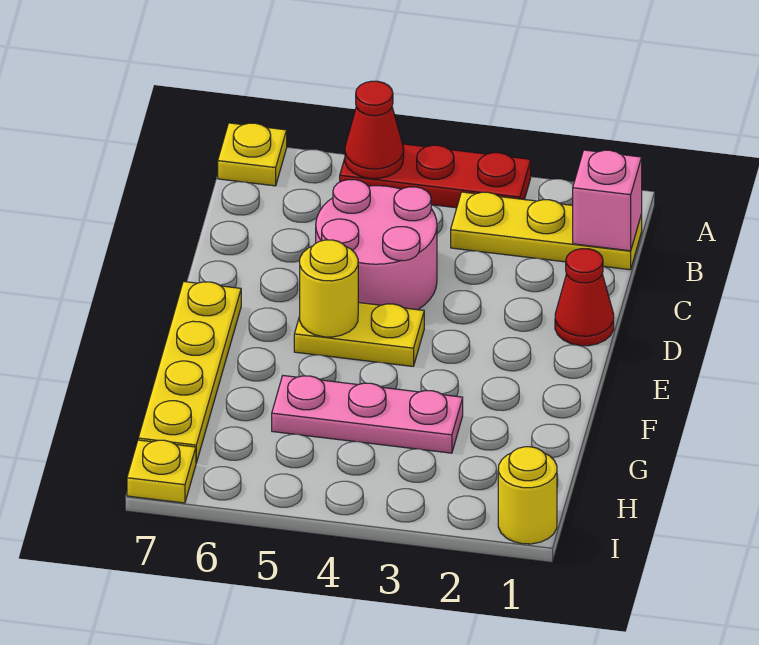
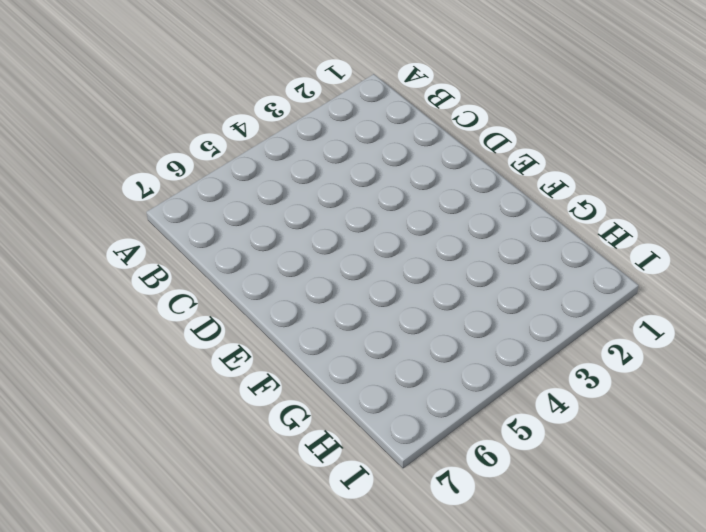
none -> red 1x3 plate [340,144,531,208]
none -> yellow 1x1 plate [218,123,287,186]
none -> yellow 1x3 plate [451,192,642,270]

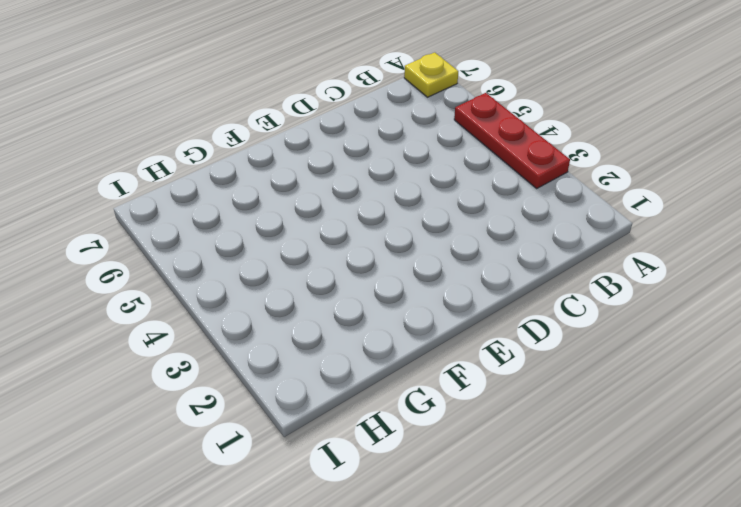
none -> yellow 1x3 plate [451,192,642,270]
none -> pink 2x2 round brick [316,180,437,310]
none -> red 1x1 cone [555,249,614,346]

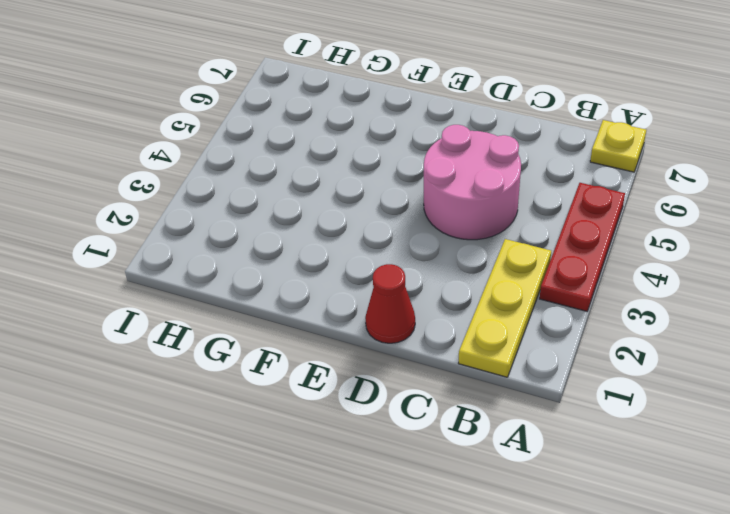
none -> yellow 1x2 plate [294,303,424,366]
none -> yellow 1x4 plate [138,281,241,463]
none -> pink 1x3 plate [272,376,463,453]

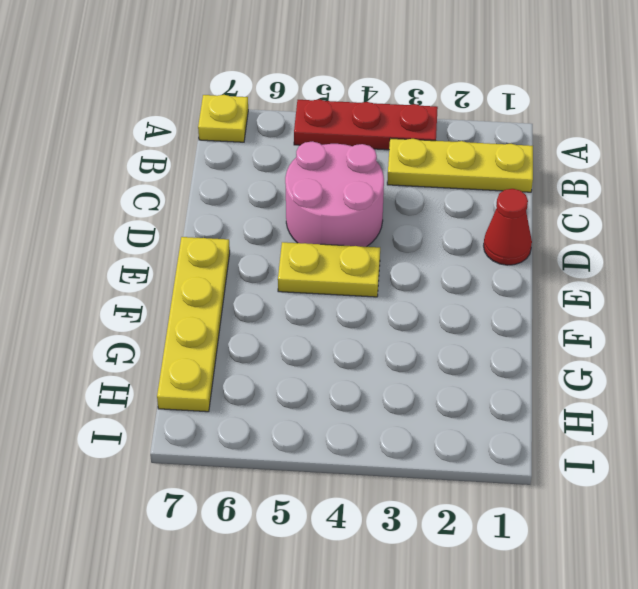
none -> pink 1x3 plate [272,376,463,453]
none -> yellow 1x1 round brick [498,447,557,544]
none -> yellow 1x1 plate [127,440,196,503]

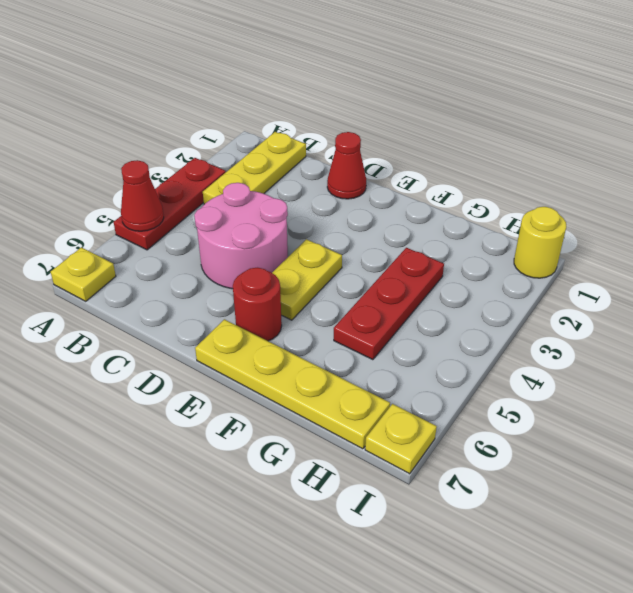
red 1x1 round brick [233,268,282,341] -> none
red 1x3 plate [334,248,444,360] -> pink 1x3 plate [272,376,463,453]
none -> pink 1x1 brick [573,150,642,251]
none -> yellow 1x1 round brick [300,240,358,337]

